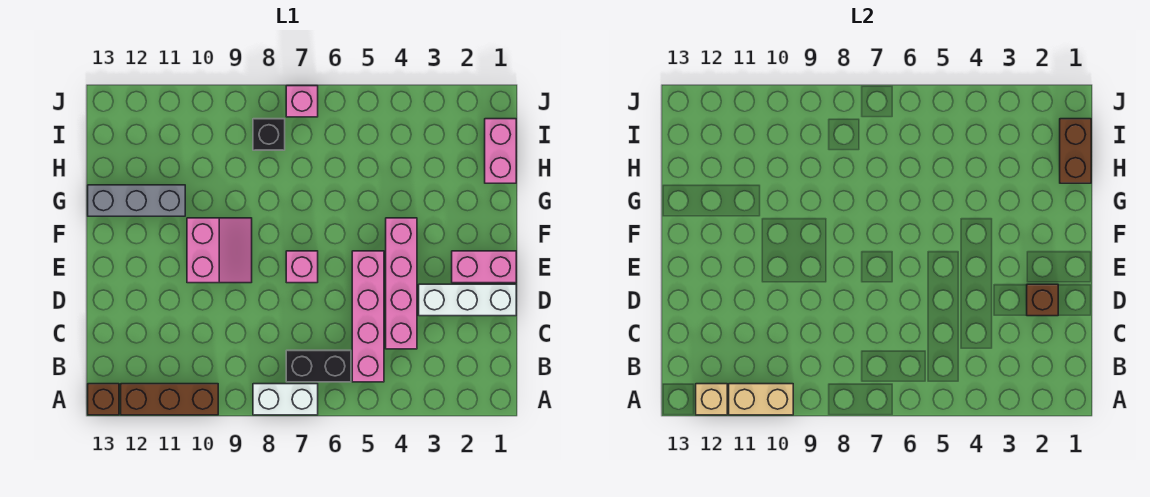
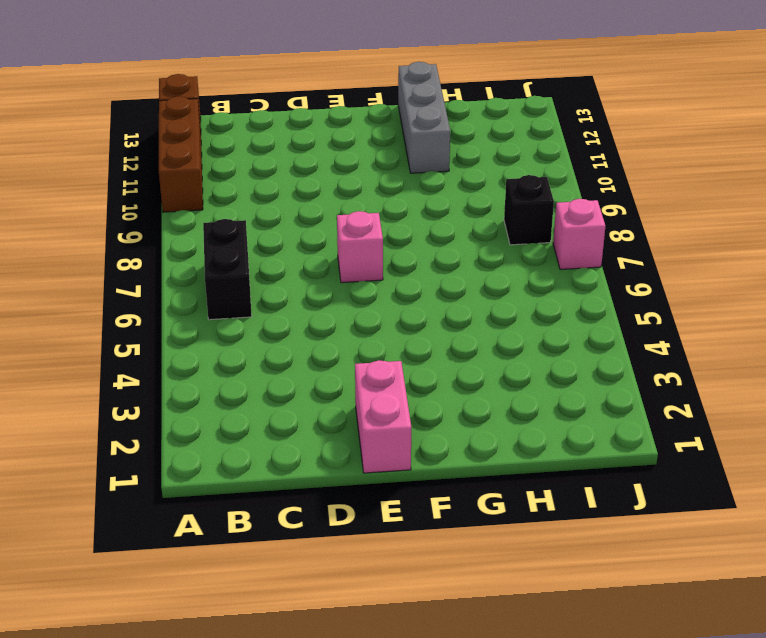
none -> white 1x2 brick [253,384,318,415]
none -> pink 1x4 brick [352,251,384,382]
none -> pink 1x4 brick [386,218,417,349]

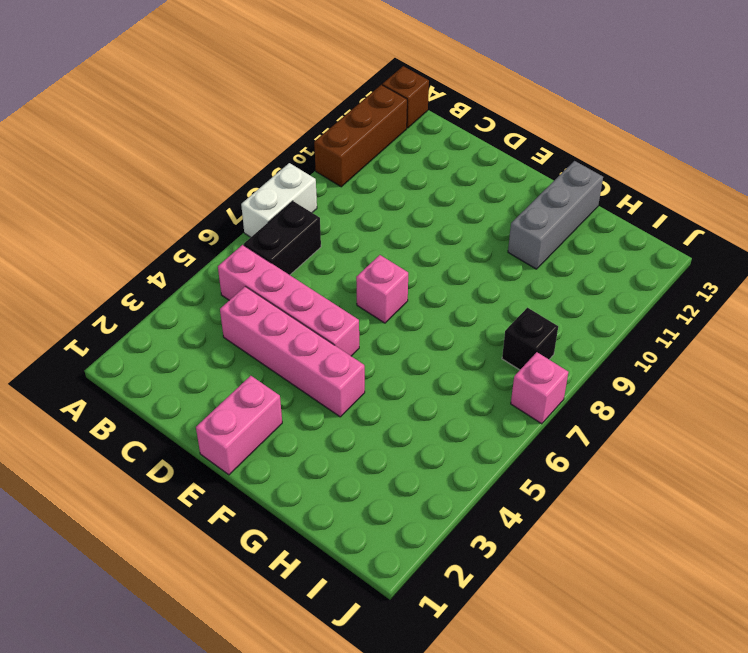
none -> white 1x3 brick [419,284,516,316]
none -> pink 2x2 slope [187,218,252,283]
none -> pink 1x2 brick [485,119,516,183]

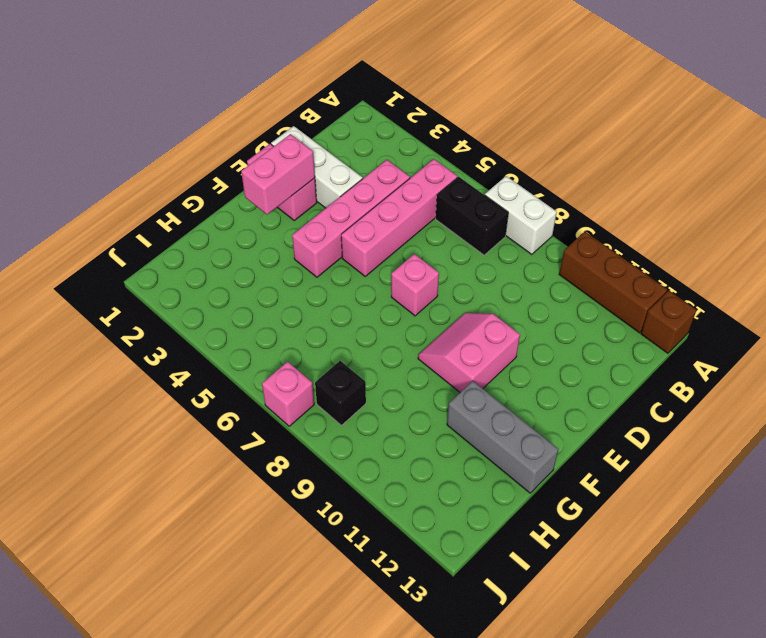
pink 1x2 brick [241,134,315,215] -> pink 1x2 brick moved to [485,119,516,183]
none -> tan 1x2 brick [729,384,793,415]
none -> tan 1x1 brick [696,384,727,415]
none -> brown 1x1 brick [1027,284,1058,316]

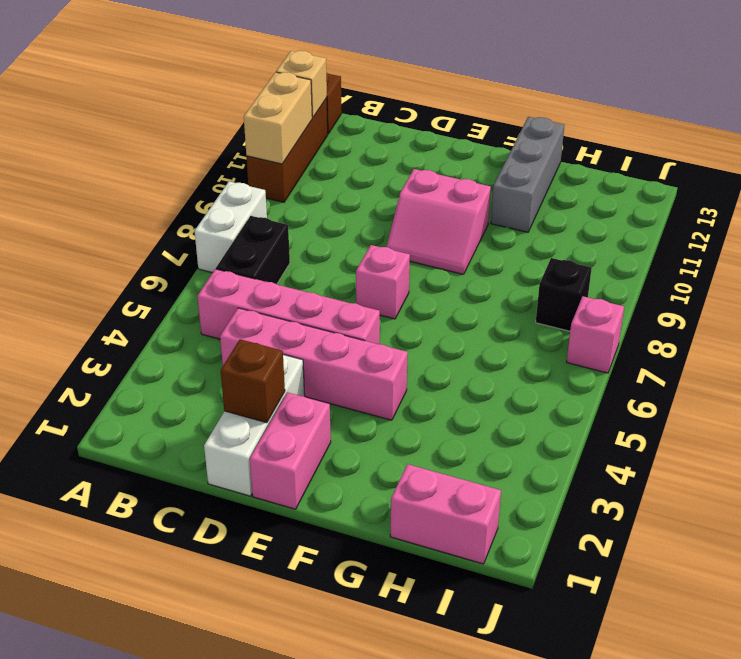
none -> brown 1x2 brick [1060,119,1091,183]

